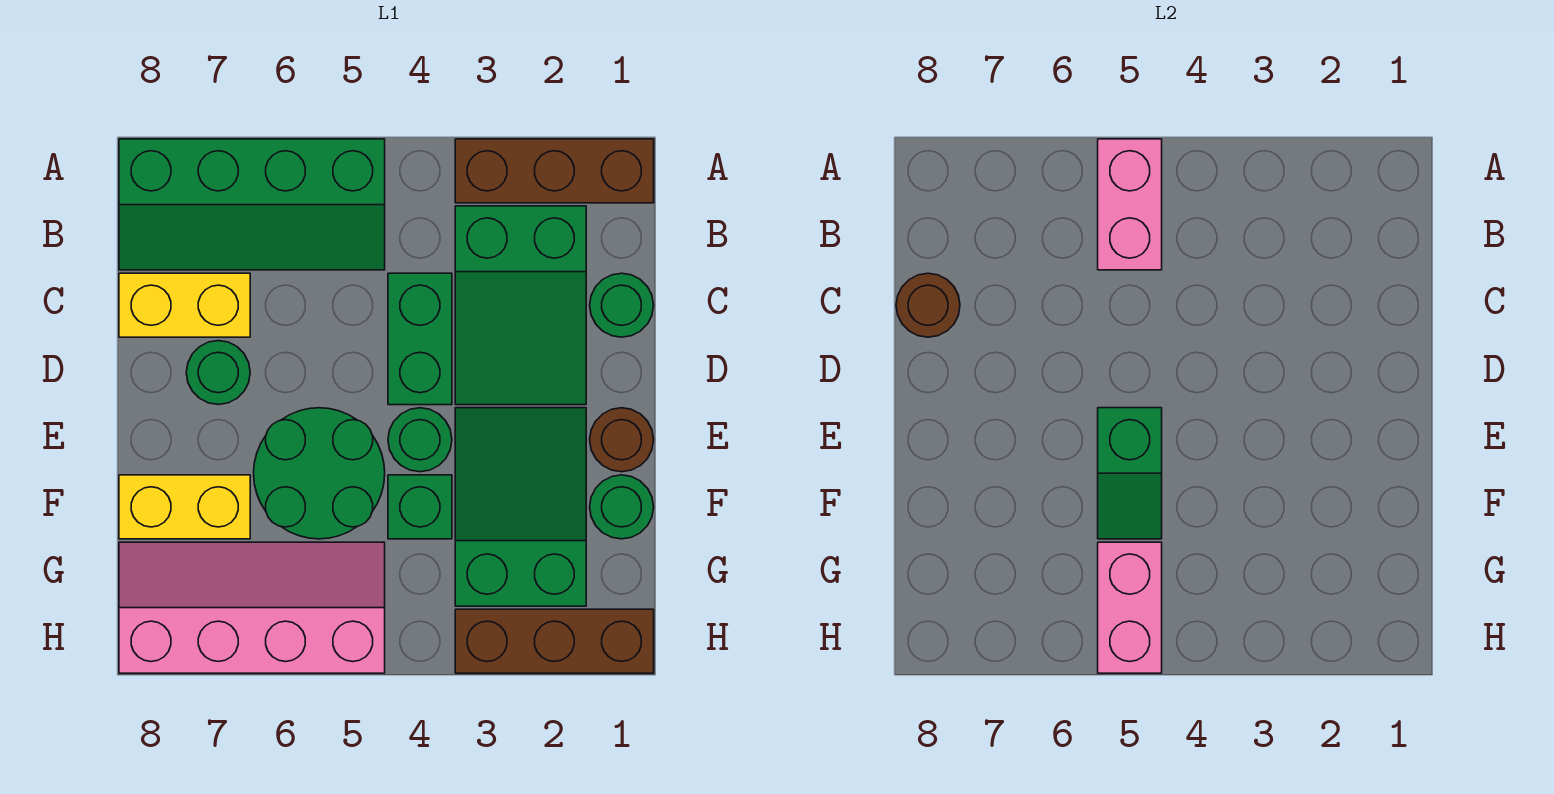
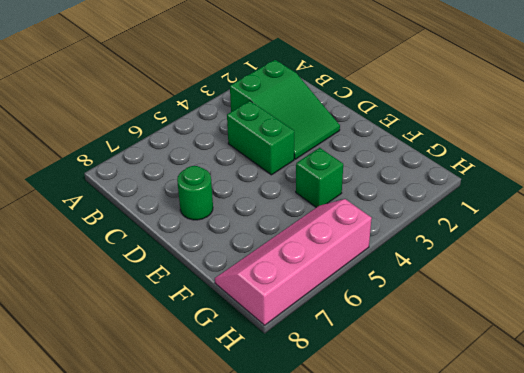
none -> brown 1x3 brick [455,139,654,203]
none -> green 2x4 slope [119,139,385,270]
none -> green 1x1 round brick [590,273,654,337]

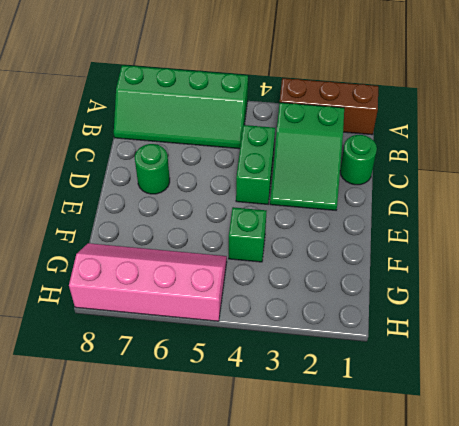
none -> yellow 1x2 brick [119,273,250,337]
none -> brown 1x1 round brick [590,408,654,472]
none -> green 2x3 slope [455,408,586,606]

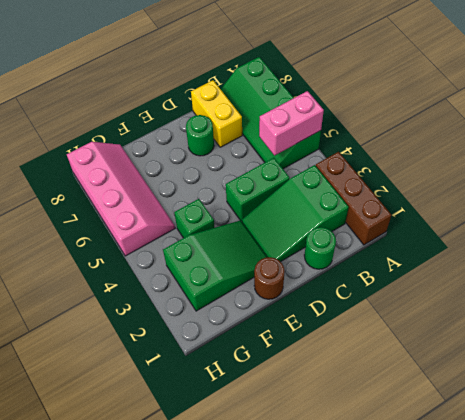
none -> green 1x1 round brick [388,408,452,472]
none -> green 2x2 round brick [254,408,385,539]
none -> green 1x1 round brick [590,475,654,539]

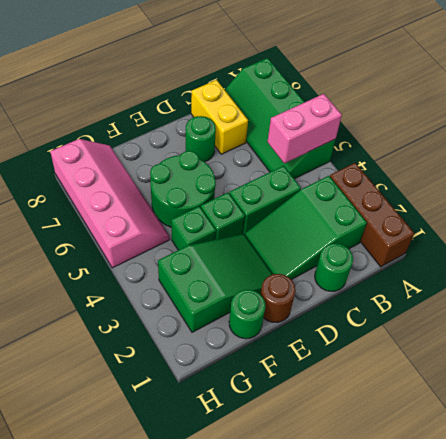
green 1x1 brick [201,193,245,240] -> green 1x1 round brick [388,408,452,472]
none -> yellow 1x2 brick [119,475,250,539]
none -> brown 1x3 brick [455,609,654,673]
none -> brown 1x1 round brick [896,273,960,337]

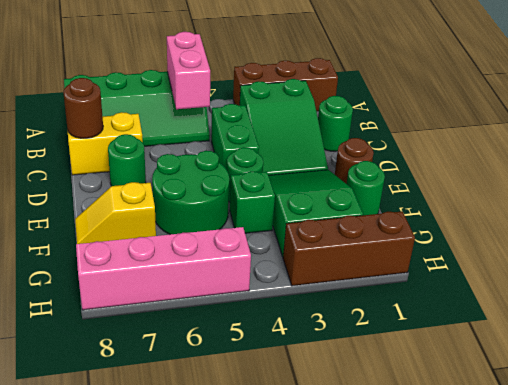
yellow 1x2 slope [75,182,156,244] -> yellow 1x2 brick [119,475,250,539]
none -> green 1x2 slope [1098,408,1162,539]
none -> pink 1x2 brick [1098,542,1162,673]

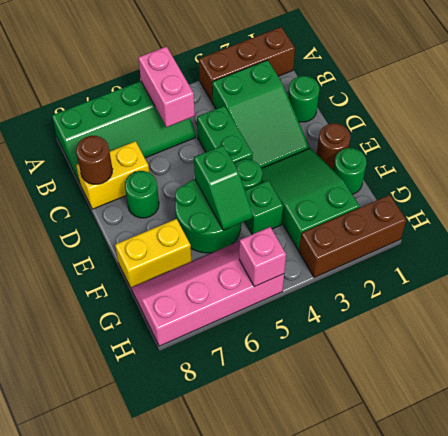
pink 1x1 brick [239,227,286,287] -> pink 1x2 brick [1098,542,1162,673]

